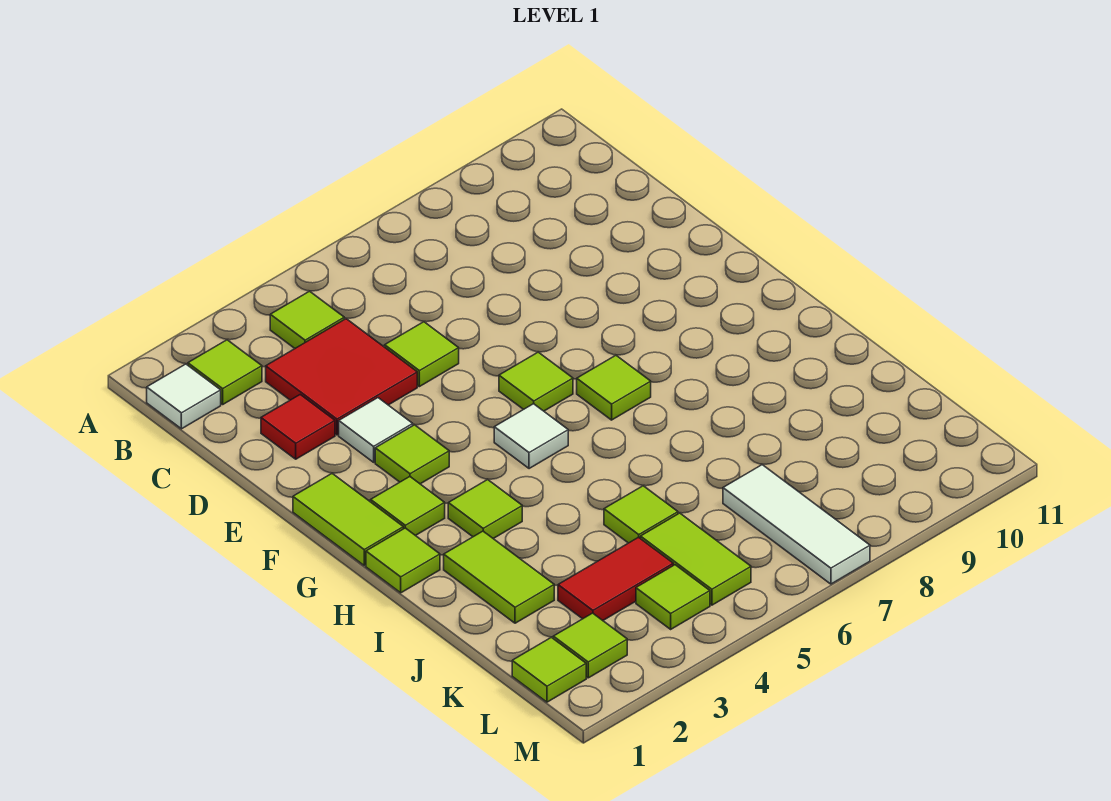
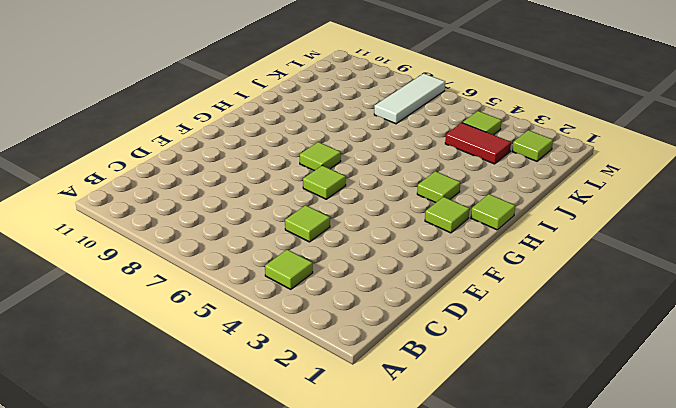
none -> white 1x1 tile [147,364,221,429]
none -> lime 1x1 tile [188,340,262,404]
none -> red 2x2 tile [266,319,417,435]

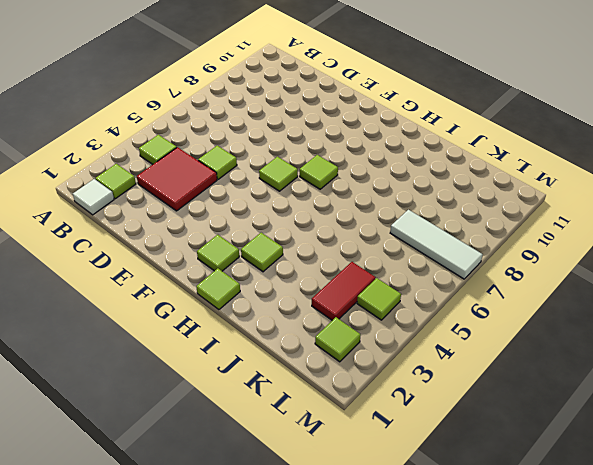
none -> red 1x1 tile [261,395,335,459]
none -> white 1x1 tile [339,398,413,462]
none -> lime 1x2 tile [293,474,403,565]

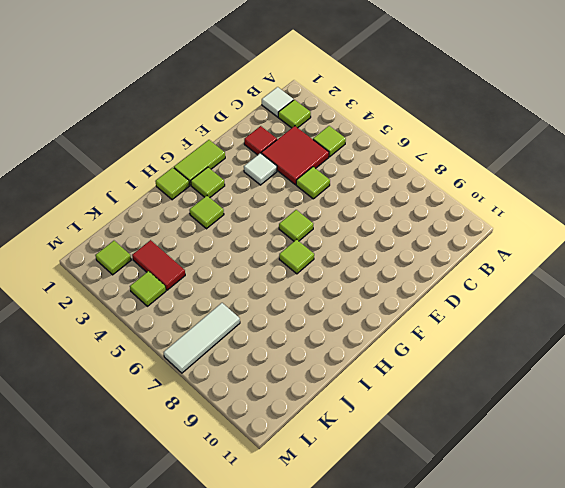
none -> lime 1x1 tile [375,425,449,484]
none -> white 1x1 tile [494,404,568,469]
none -> lime 1x2 tile [444,531,554,623]

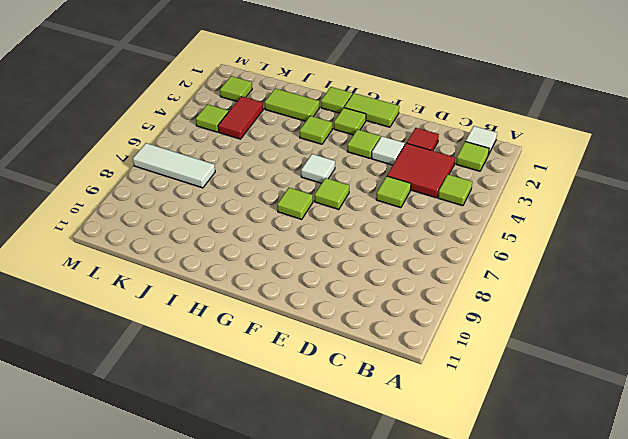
none -> lime 1x1 tile [604,486,678,543]
none -> lime 1x2 tile [641,513,751,605]
none -> lime 1x1 tile [512,637,586,702]

